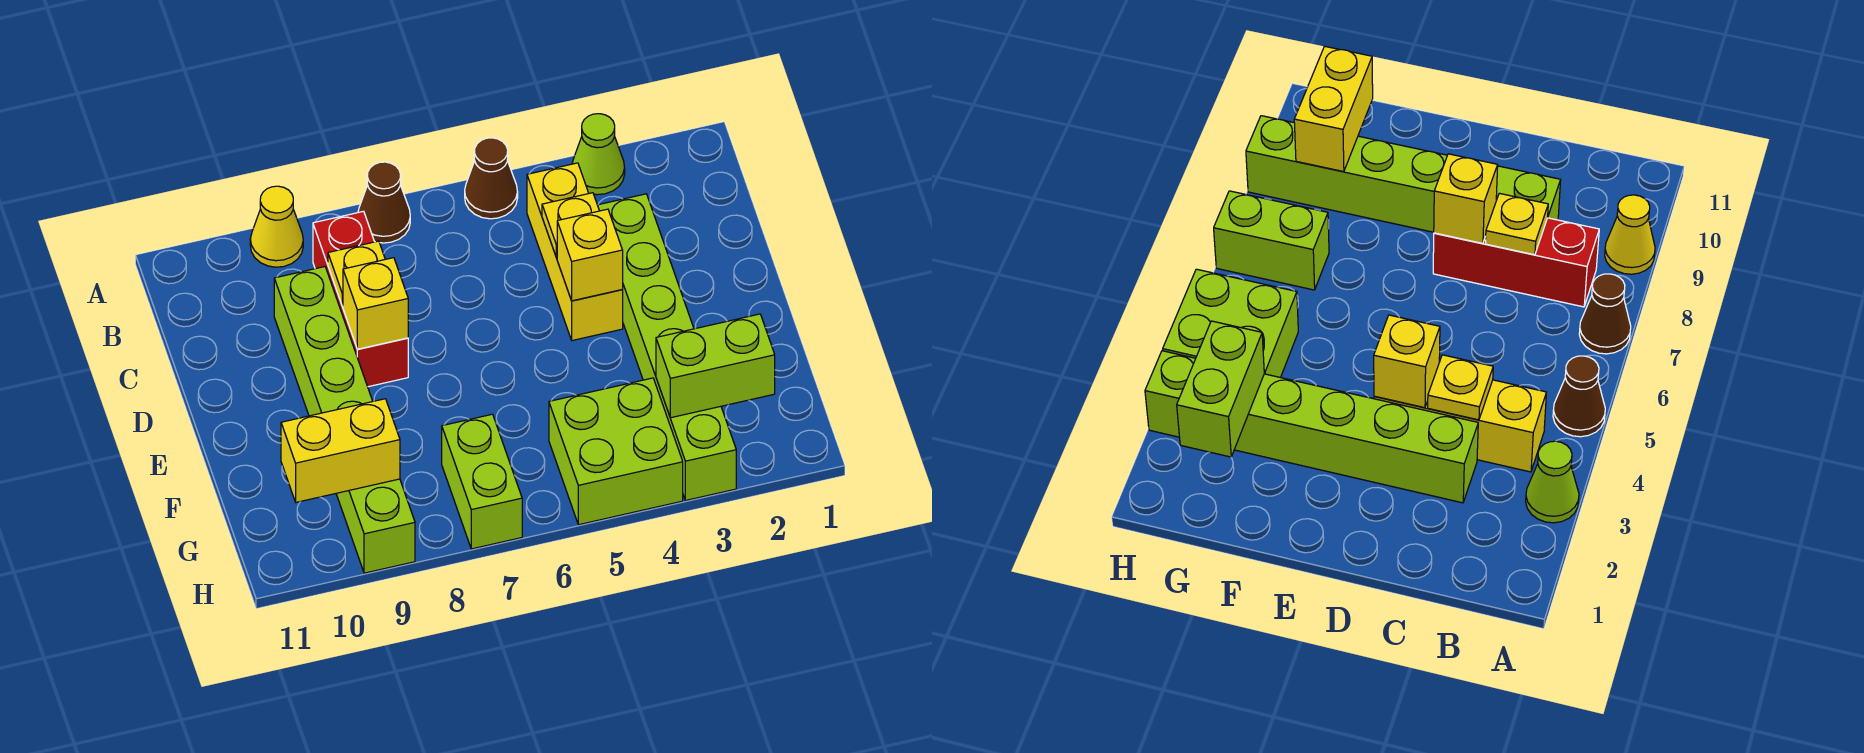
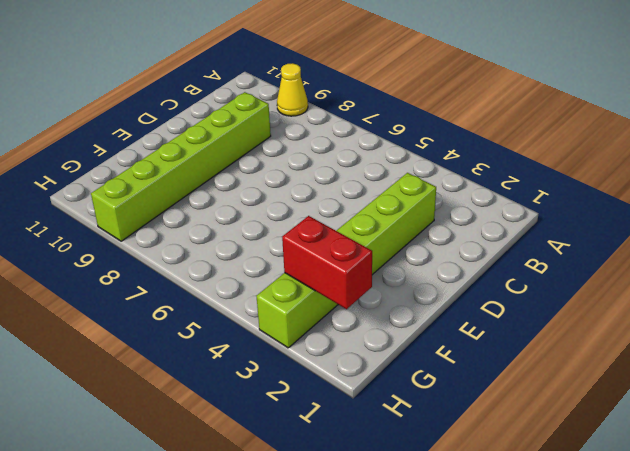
red 1x2 brick [282,216,372,309] -> lime 1x2 brick [656,314,775,418]
none -> lime 1x1 cone [572,114,625,195]
none -> brown 1x1 cone [465,138,518,219]
none -> brown 1x1 cone [358,162,410,243]

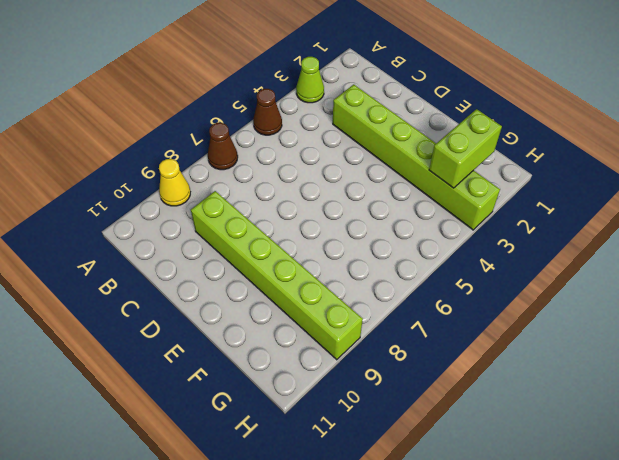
none -> yellow 1x3 brick [527,163,623,340]
none -> red 1x3 brick [313,211,408,387]
none -> lime 2x2 brick [549,378,683,525]

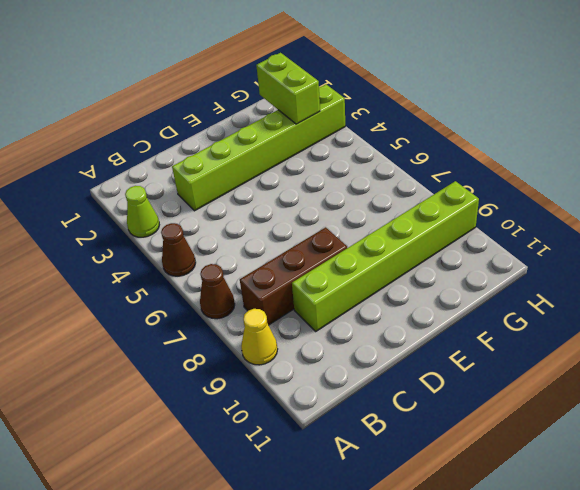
brown 1x3 brick [240,227,347,325] -> red 1x3 brick [313,211,408,387]
none -> yellow 1x3 brick [527,163,623,340]
none -> lime 2x2 brick [549,378,683,525]
none -> lime 1x2 brick [442,414,522,549]

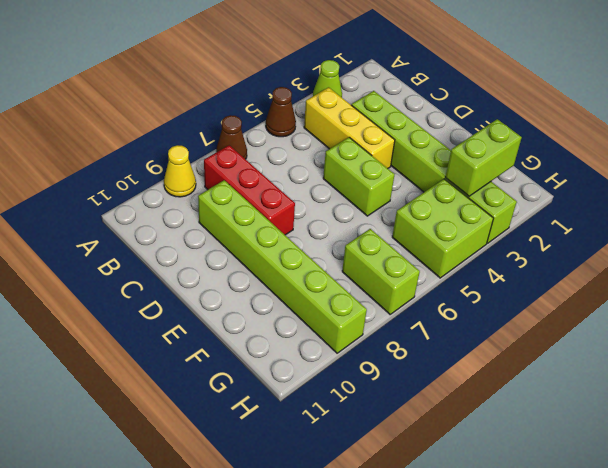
lime 1x2 brick [323,137,395,216] -> none
none -> yellow 1x1 plate [542,193,599,258]
none -> yellow 1x1 plate [328,241,385,306]
none -> yellow 1x1 brick [557,209,623,301]

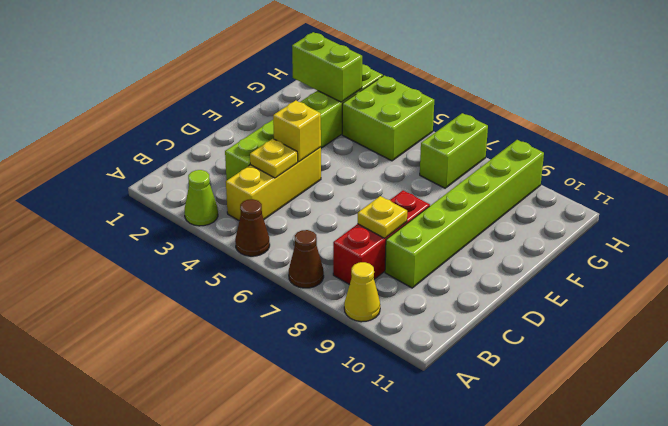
none -> yellow 1x1 brick [343,258,408,349]
none -> yellow 1x2 brick [281,399,400,502]

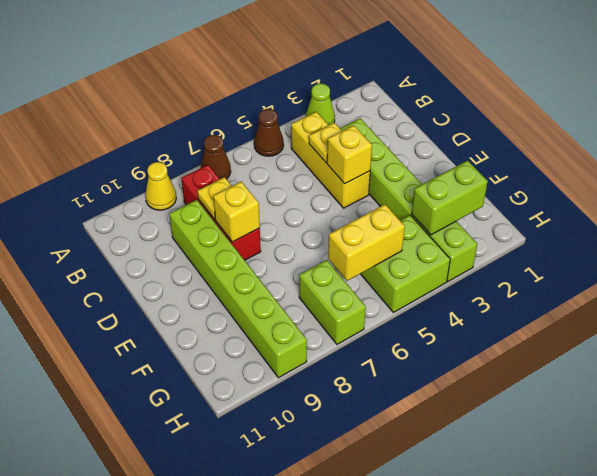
yellow 1x2 brick [328,204,405,281] -> yellow 1x2 brick moved to [281,399,400,502]

